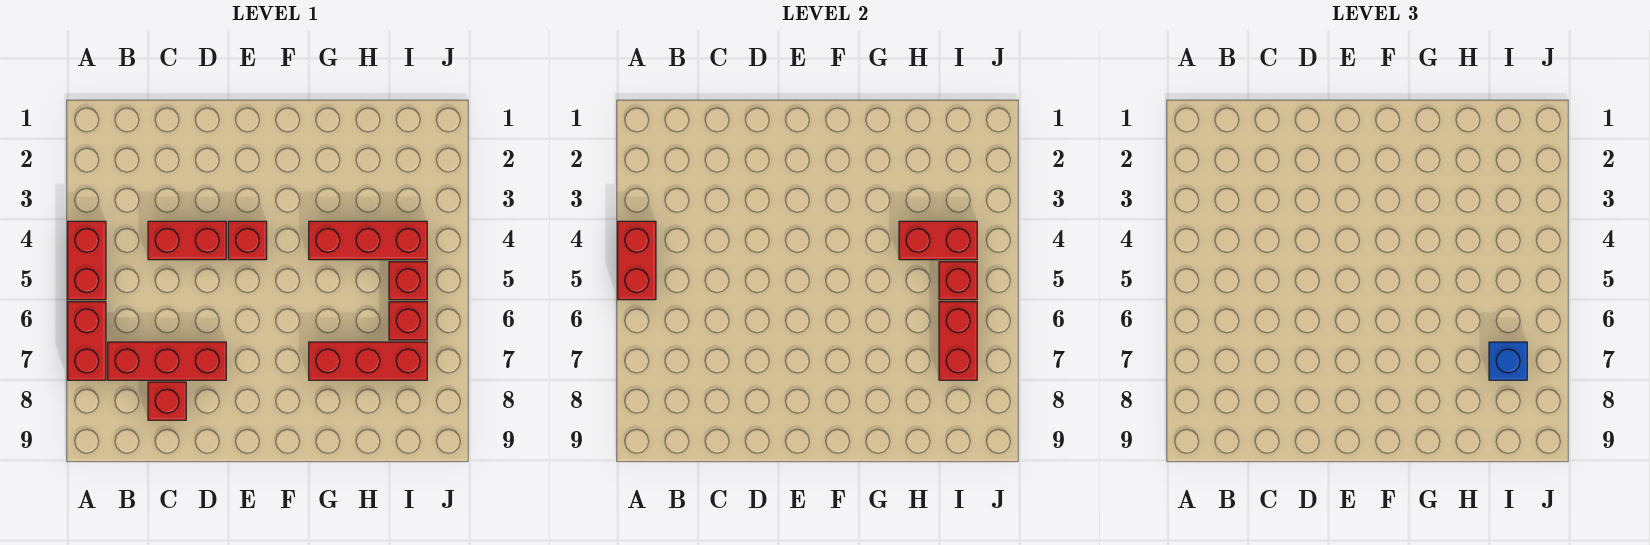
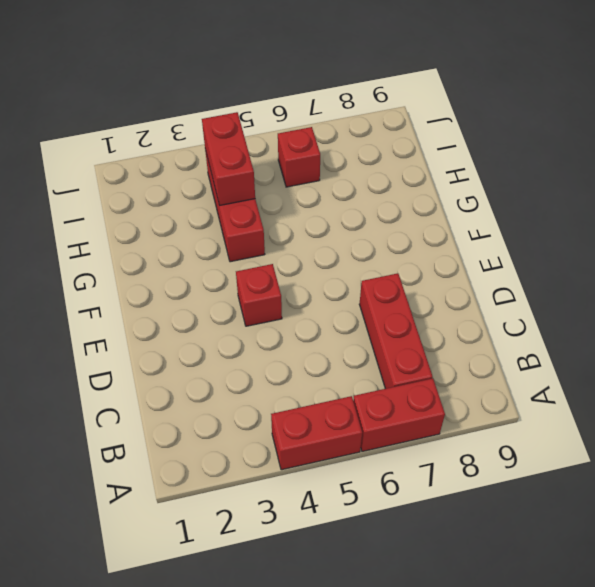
none -> red 1x2 brick [148,221,226,260]
none -> red 1x1 brick [148,382,186,420]
none -> red 1x3 brick [309,342,427,380]

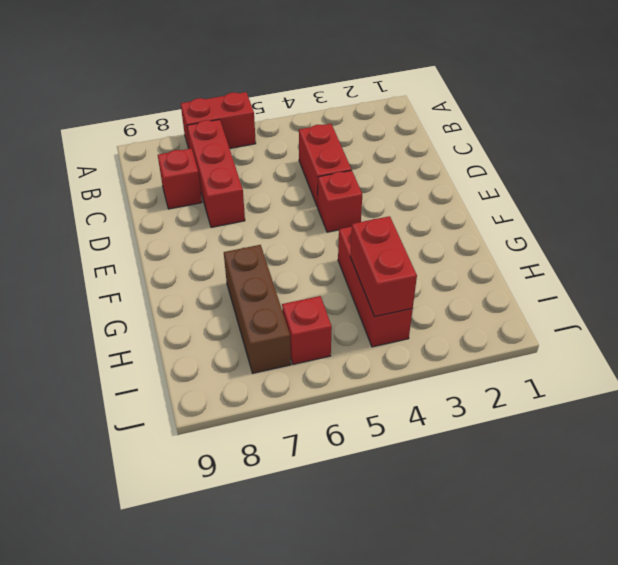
brown 1x3 brick [224,245,291,373] -> red 1x3 brick [309,342,427,380]
none -> red 1x2 brick [68,221,106,300]
none -> red 1x1 brick [389,262,427,300]
none -> red 1x2 brick [618,221,656,300]

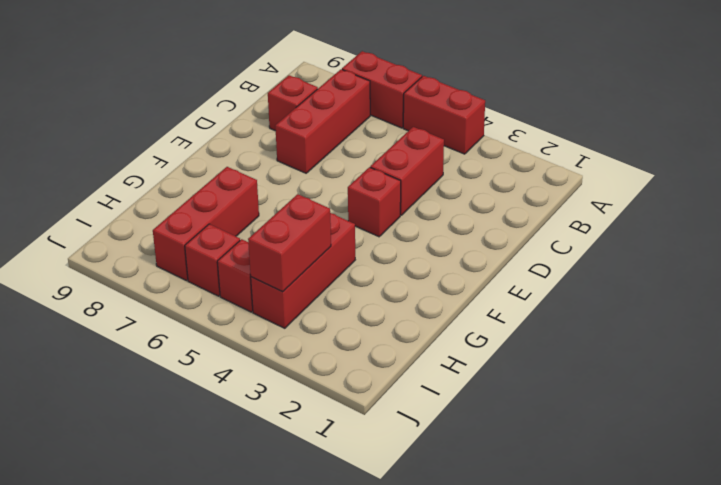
none -> red 1x2 brick [618,221,656,300]
none -> red 1x1 brick [939,262,977,300]
none -> red 1x2 brick [939,302,977,380]

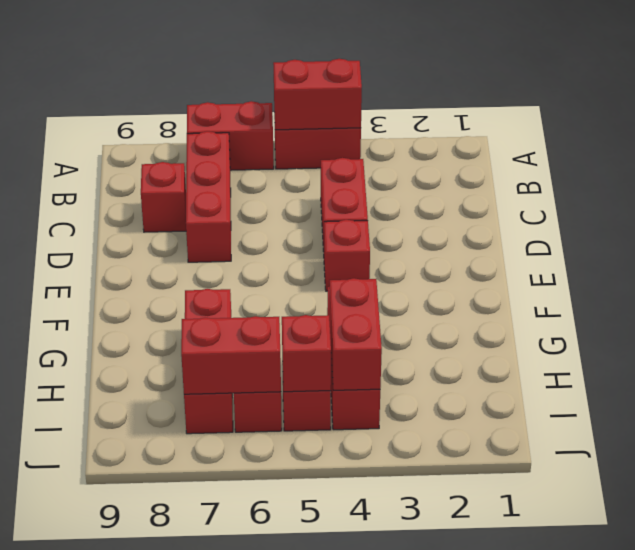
none -> blue 1x1 brick [1489,342,1527,380]

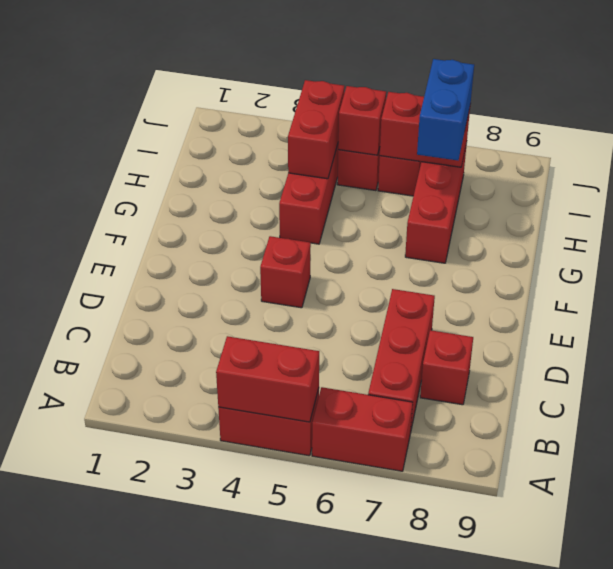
blue 1x2 brick [417,59,474,160] -> blue 1x1 brick [1489,342,1527,380]
none -> red 1x2 brick [148,221,226,260]

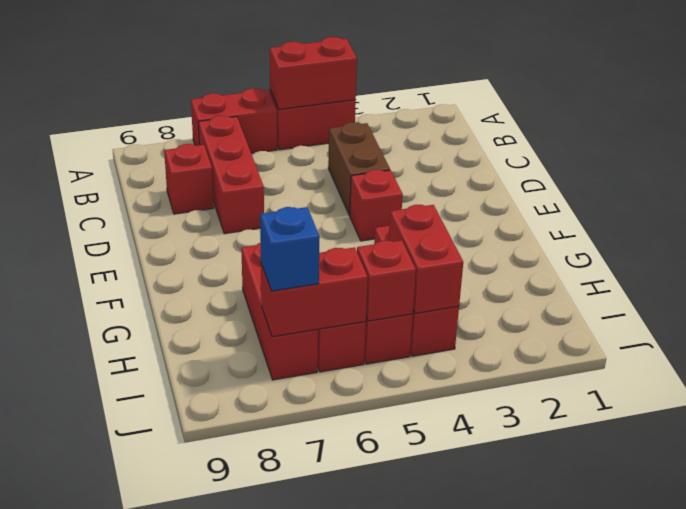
brown 1x2 brick [328,122,390,215] -> red 1x2 brick [148,221,226,260]

